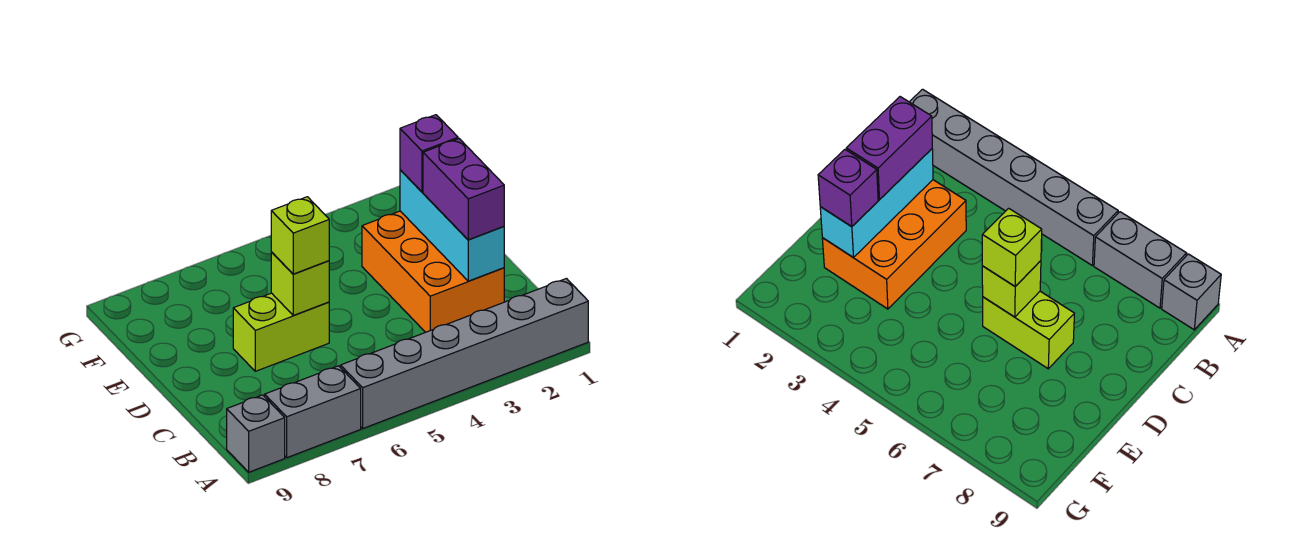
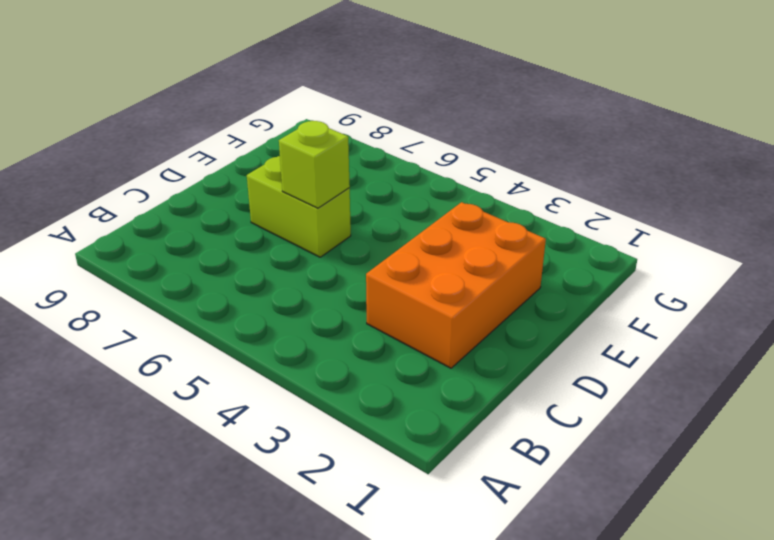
none -> grey 1x6 brick [341,279,588,428]
none -> grey 1x2 brick [265,366,361,458]

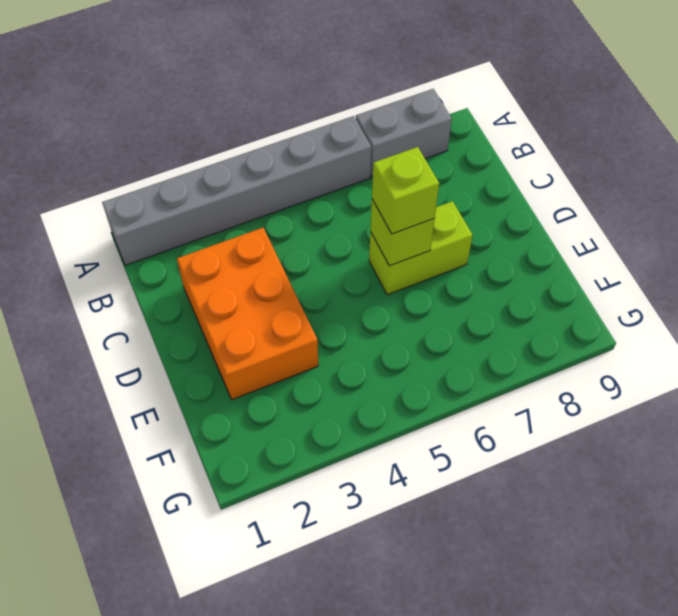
none -> grey 1x1 brick [227,395,285,472]
none -> cyan 1x3 brick [400,170,504,281]

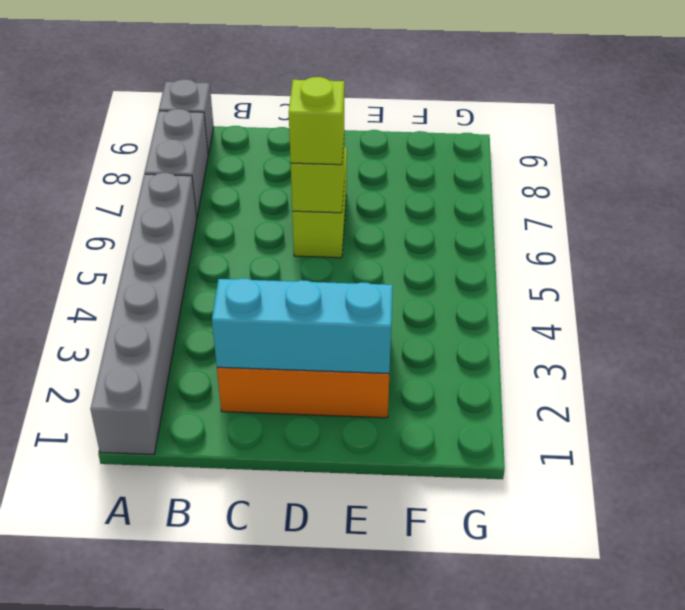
none -> purple 1x2 brick [423,139,504,240]
none -> purple 1x1 brick [400,115,458,192]

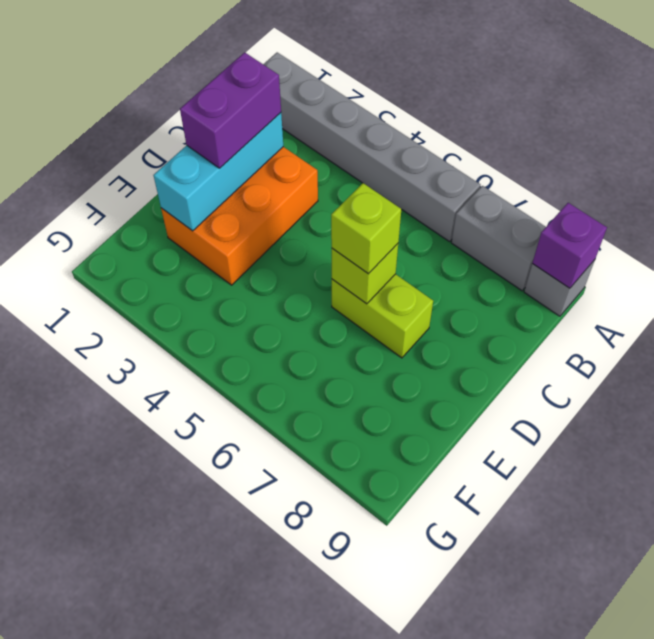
purple 1x1 brick [532,203,607,288] -> purple 1x1 brick moved to [400,115,458,192]

